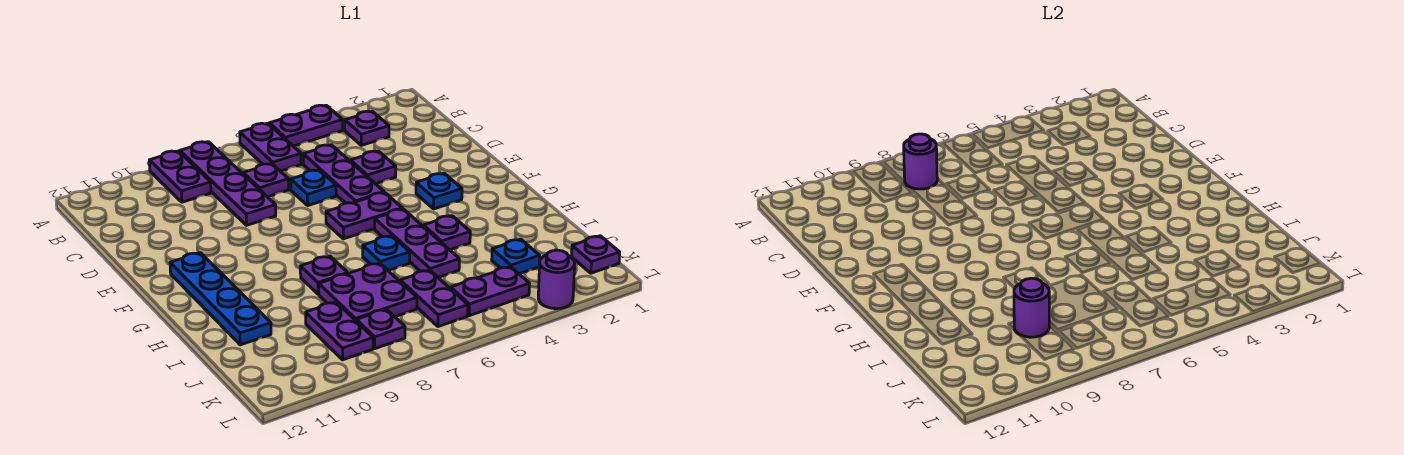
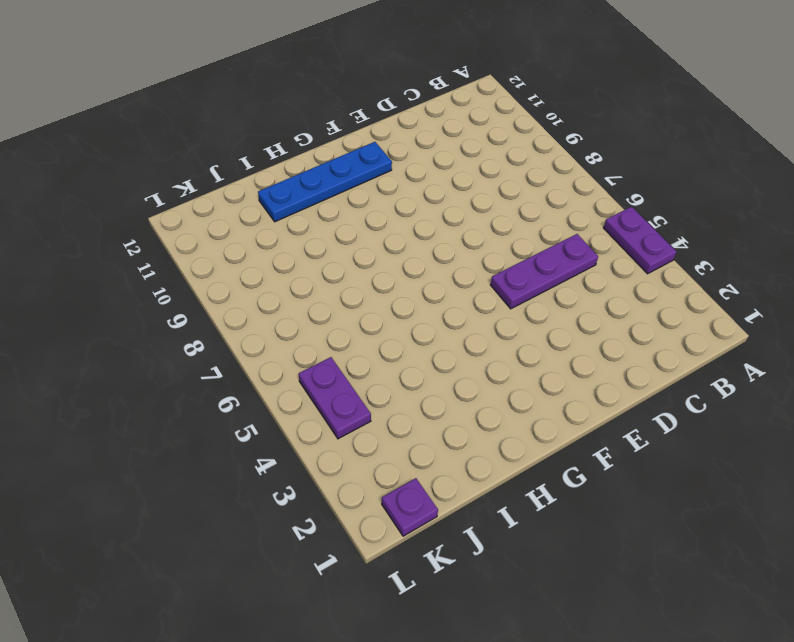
none -> purple 1x2 plate [240,123,301,171]
none -> purple 1x4 plate [180,142,276,225]
none -> purple 1x2 plate [149,151,211,202]

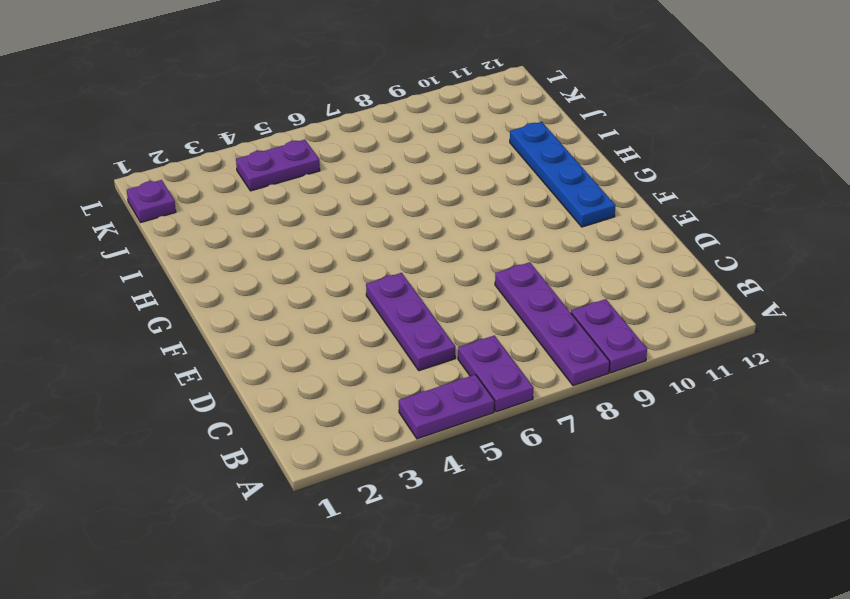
none -> purple 1x1 plate [345,111,389,145]
none -> purple 1x1 plate [243,164,289,197]
none -> purple 1x1 plate [350,151,396,184]

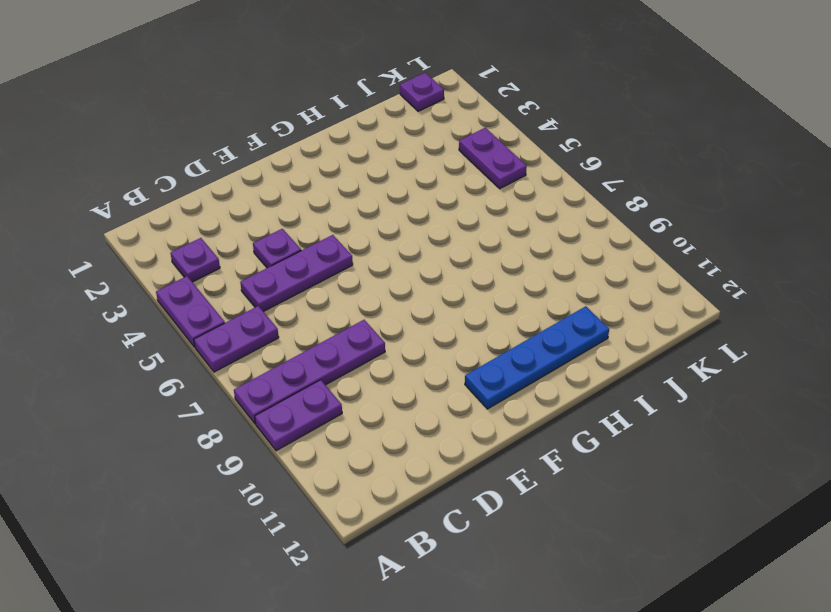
none -> purple 1x1 plate [243,164,289,197]
none -> blue 1x1 plate [291,170,336,206]
none -> blue 1x1 plate [416,173,462,209]

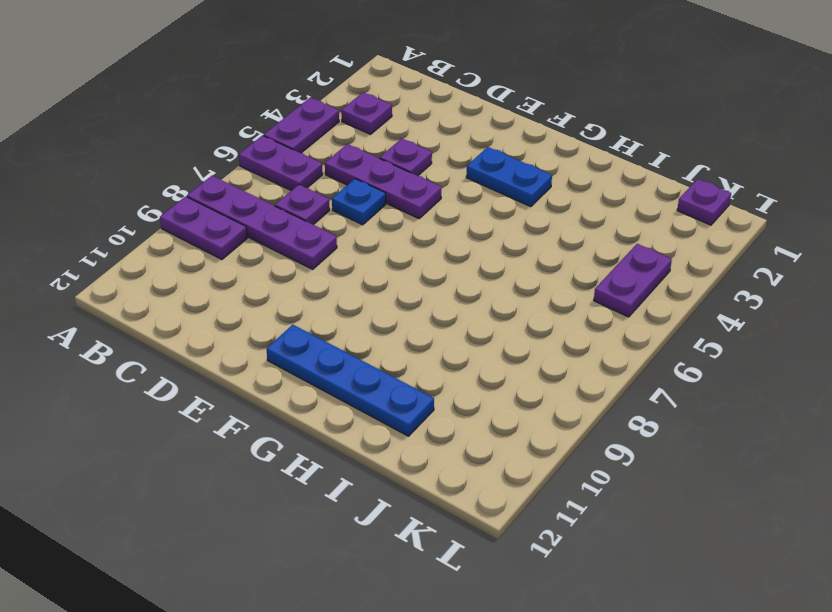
blue 1x2 plate [466,147,552,207] -> blue 1x1 plate [416,173,462,209]
none -> purple 1x2 plate [326,193,402,239]
none -> purple 1x3 plate [375,209,459,277]
none -> purple 1x1 plate [423,216,470,250]

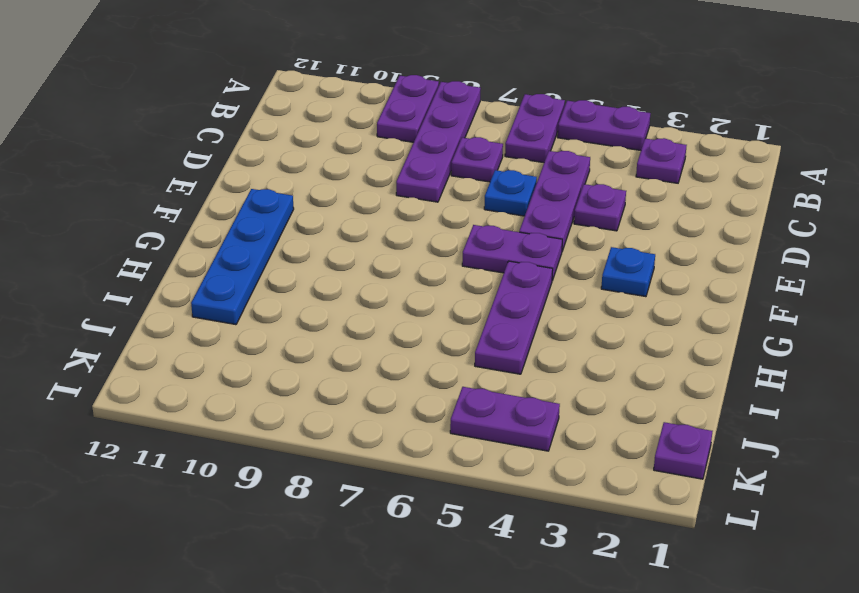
none -> purple 1x1 plate [423,216,470,250]
none -> blue 1x1 plate [363,236,410,270]
none -> purple 1x1 plate [300,256,348,294]

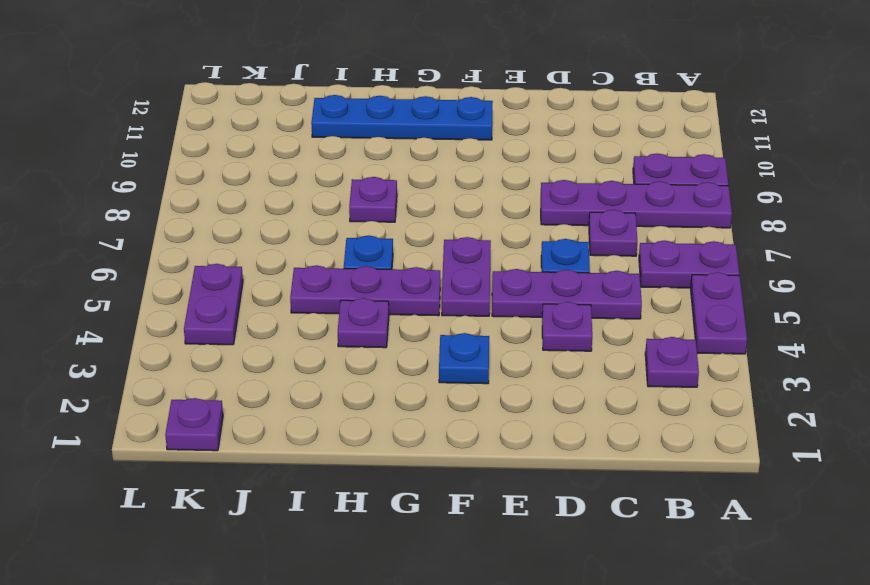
none -> purple 2x2 plate [319,263,417,321]
none -> blue 1x1 plate [492,239,540,274]
none -> purple 1x2 plate [400,270,468,327]

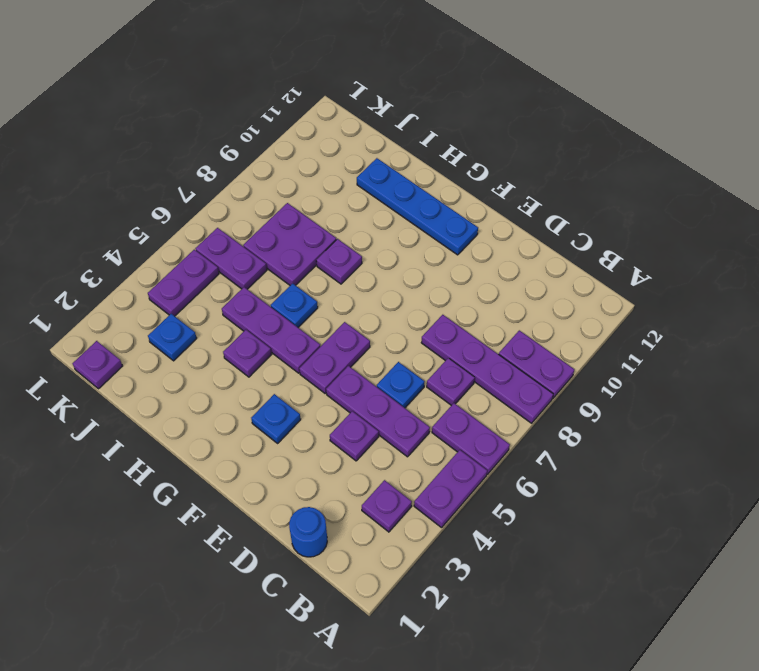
blue 1x1 round brick [289,507,327,557] -> none
none -> purple 1x2 plate [306,302,373,360]
none -> purple 1x1 plate [356,309,405,349]
none -> purple 1x1 round brick [538,250,575,309]

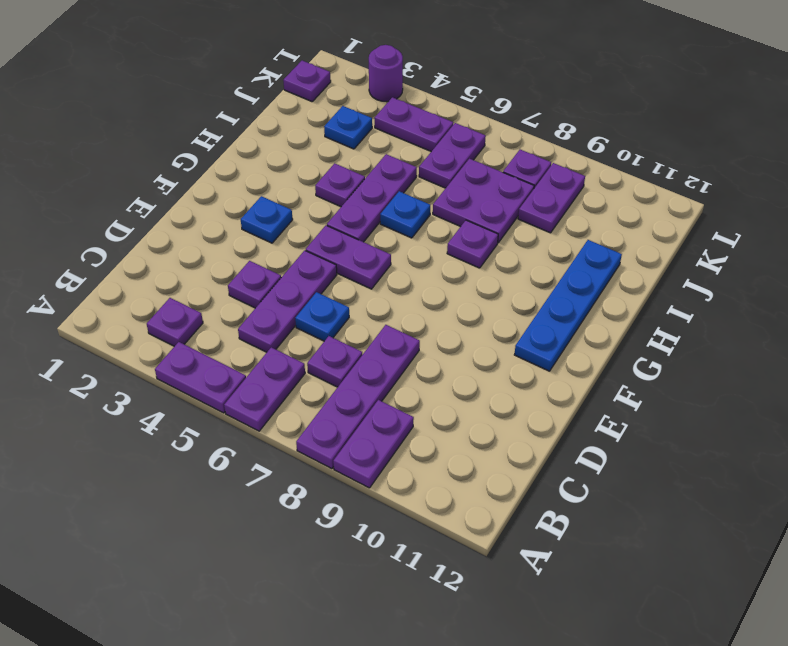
none -> purple 1x1 round brick [904,134,937,189]
none -> purple 1x1 round brick [1014,278,1049,337]

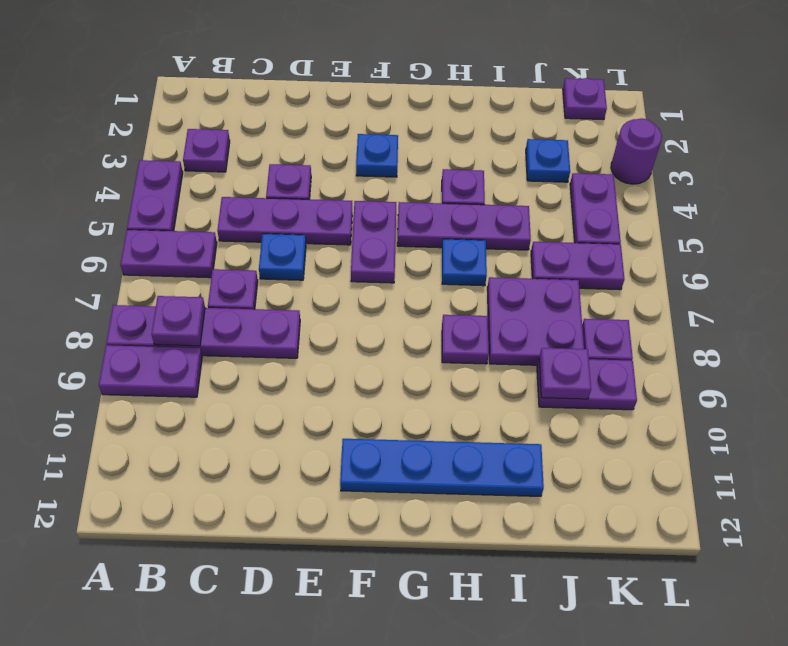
purple 1x1 plate [151,296,205,346] -> purple 1x1 round brick [904,134,937,189]
purple 1x1 plate [539,348,591,399] -> purple 1x1 round brick [1014,278,1049,337]

